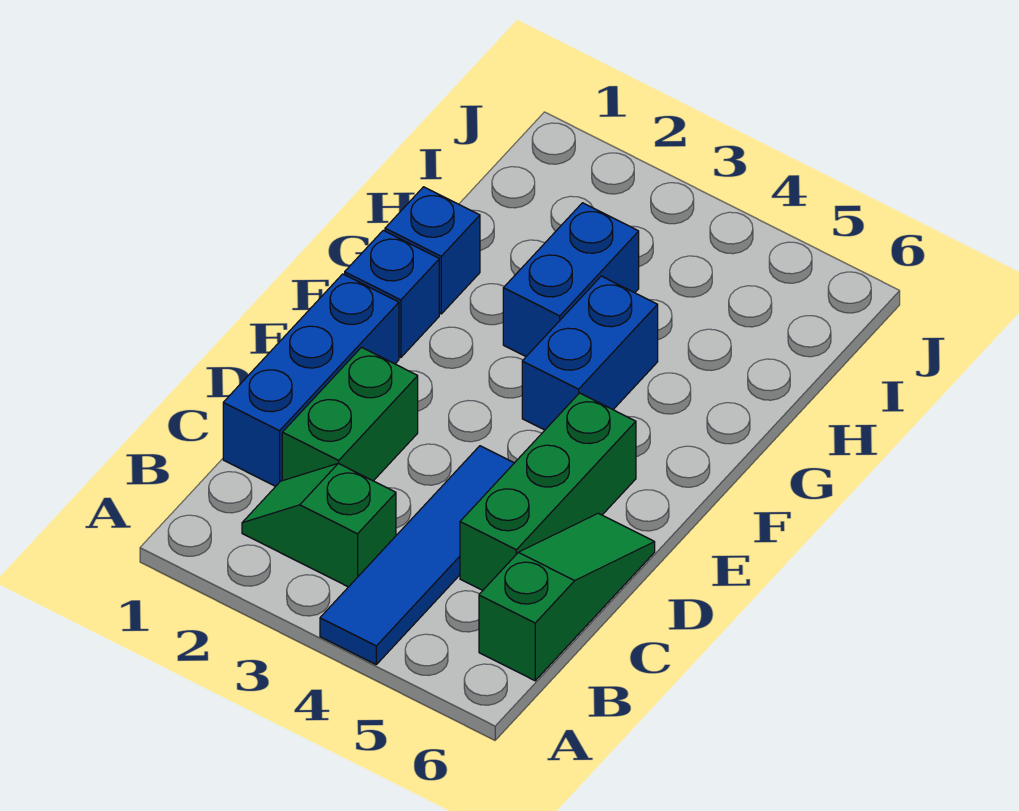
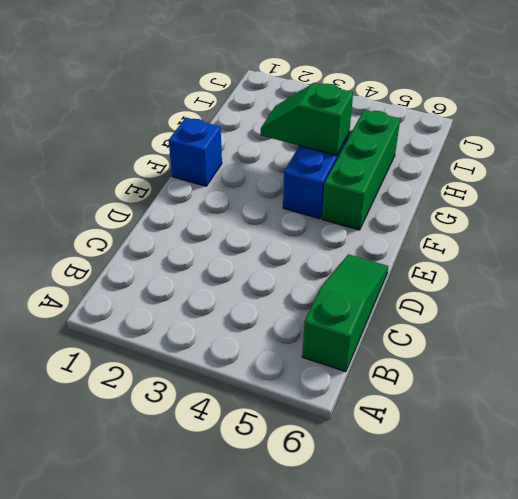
green 1x3 brick [322,110,400,230] -> green 1x3 brick moved to [460,393,636,590]
green 1x2 slope [261,83,353,155] -> green 1x2 slope moved to [242,463,396,587]
none -> blue 1x4 tile [320,446,514,664]
none -> blue 1x3 brick [223,274,399,486]

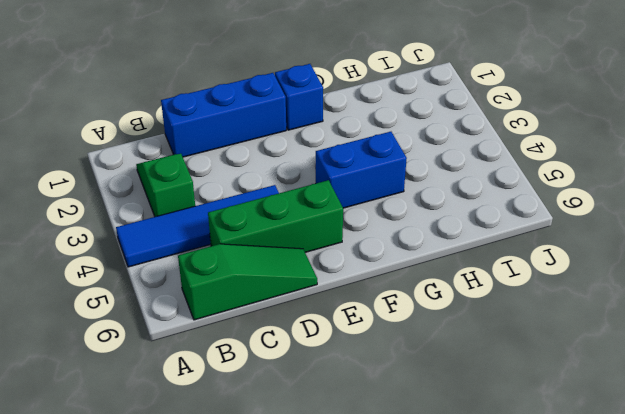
none -> green 1x2 brick [282,347,418,481]
none -> blue 1x1 brick [385,187,480,314]

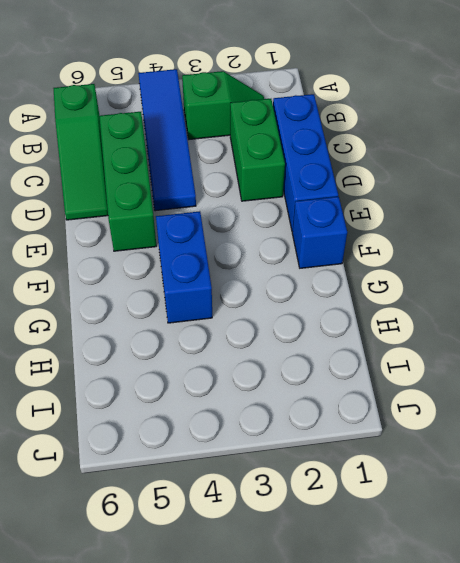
none -> blue 1x1 brick [385,187,480,314]
none -> blue 1x2 brick [503,203,639,356]

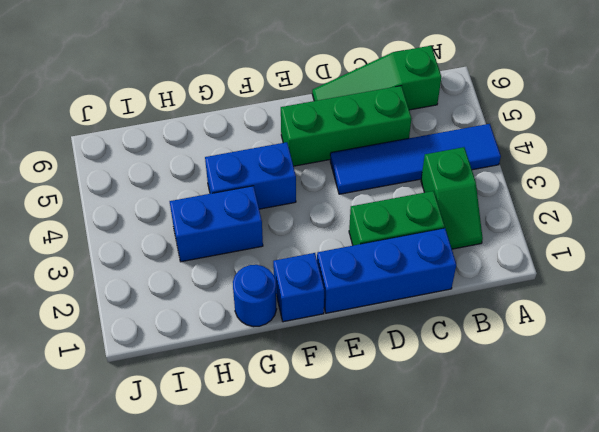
blue 1x1 round brick [233,265,277,327] -> blue 1x1 brick [385,187,480,314]

